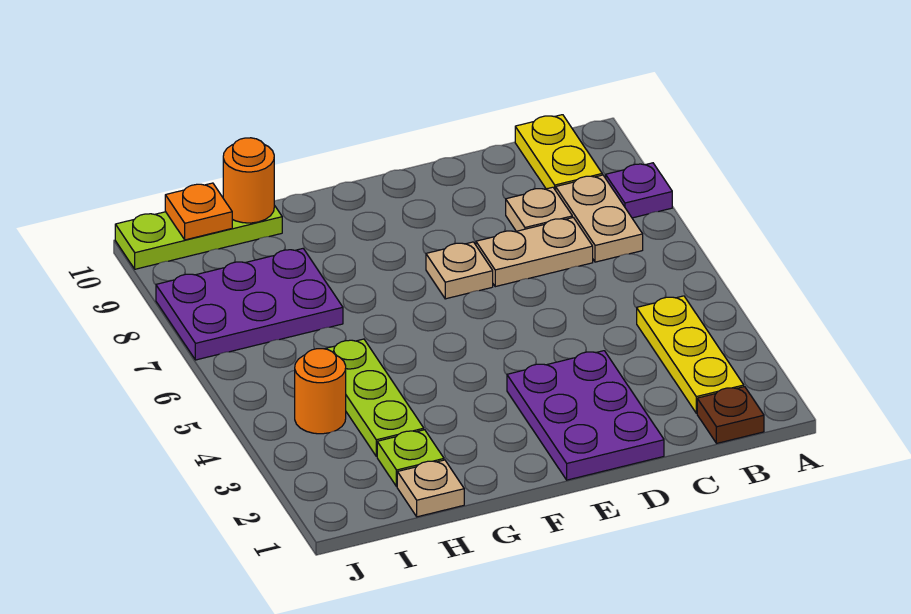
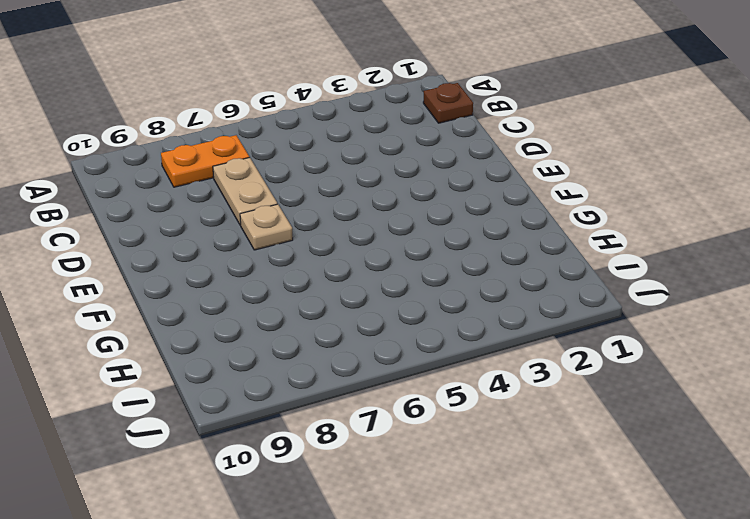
orange 1x2 plate [161,135,249,187] -> tan 1x2 plate [556,175,643,262]
none -> purple 1x1 plate [606,163,672,218]
none -> yellow 1x3 plate [637,296,744,413]
none -> yellow 1x2 plate [515,115,602,190]

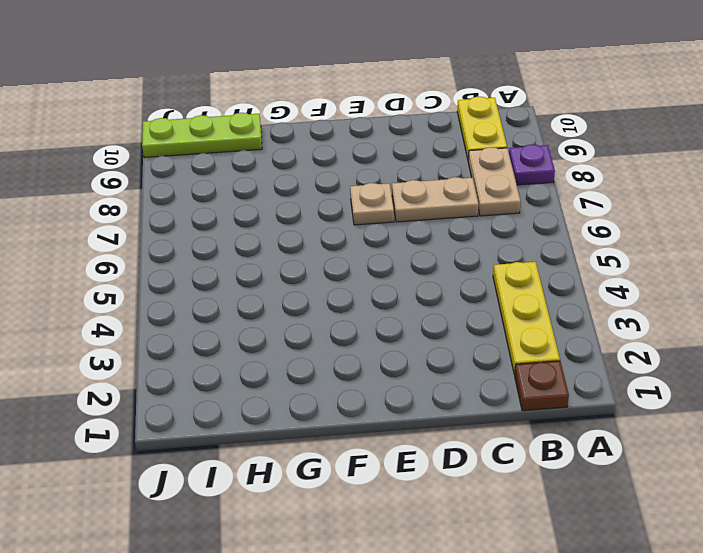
none -> tan 1x1 plate [506,187,572,231]
none -> purple 2x3 plate [507,351,664,480]
none -> tan 1x1 plate [397,460,464,517]

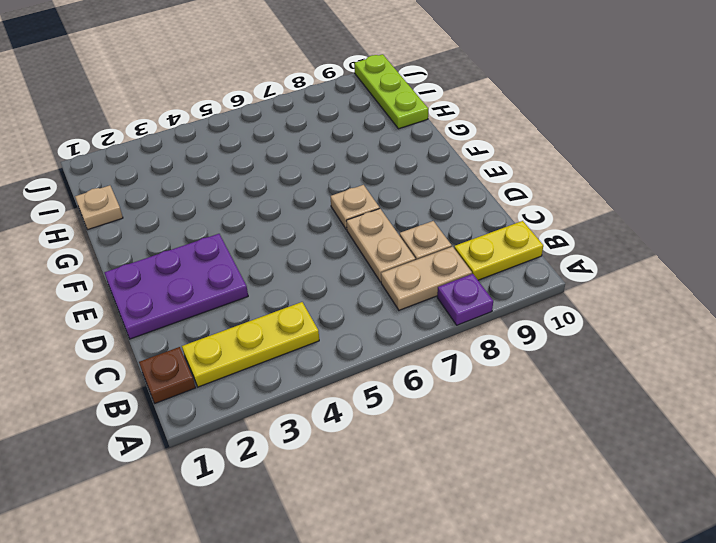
none -> lime 1x1 plate [377,430,444,487]
none -> lime 1x3 plate [325,339,424,456]
none -> purple 2x3 plate [156,249,343,360]

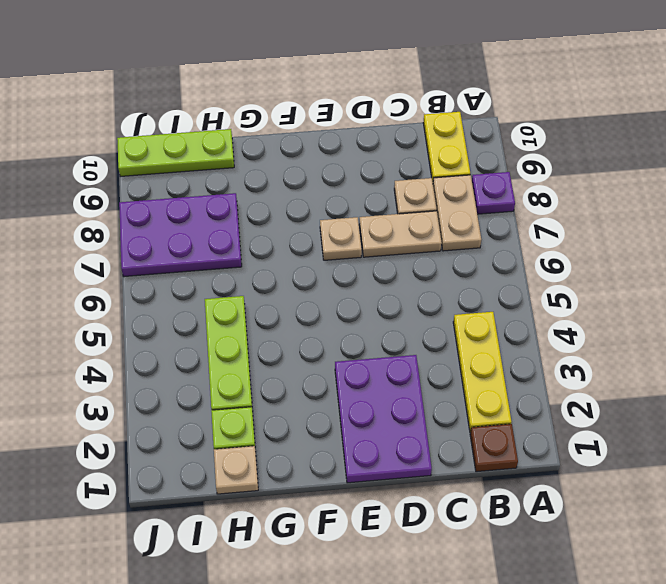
none -> orange 1x1 round brick [295,349,346,434]
none -> orange 1x1 round brick [223,138,274,223]
none -> orange 1x1 plate [165,183,232,240]

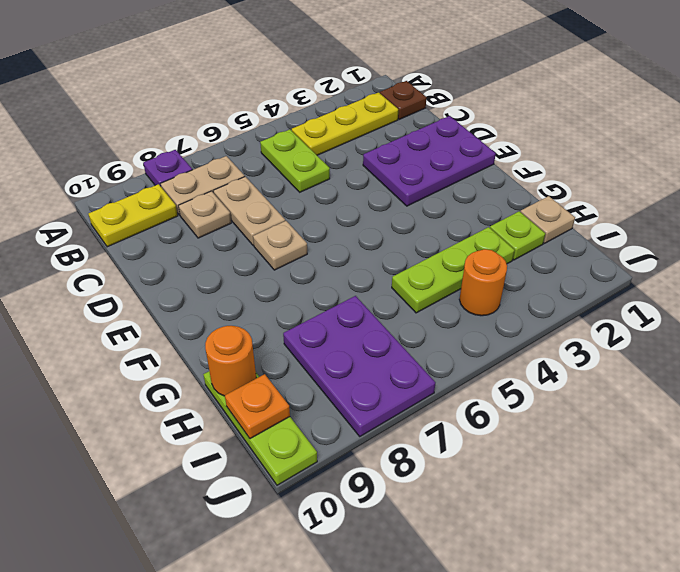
lime 1x2 plate [260,130,330,192] -> none

